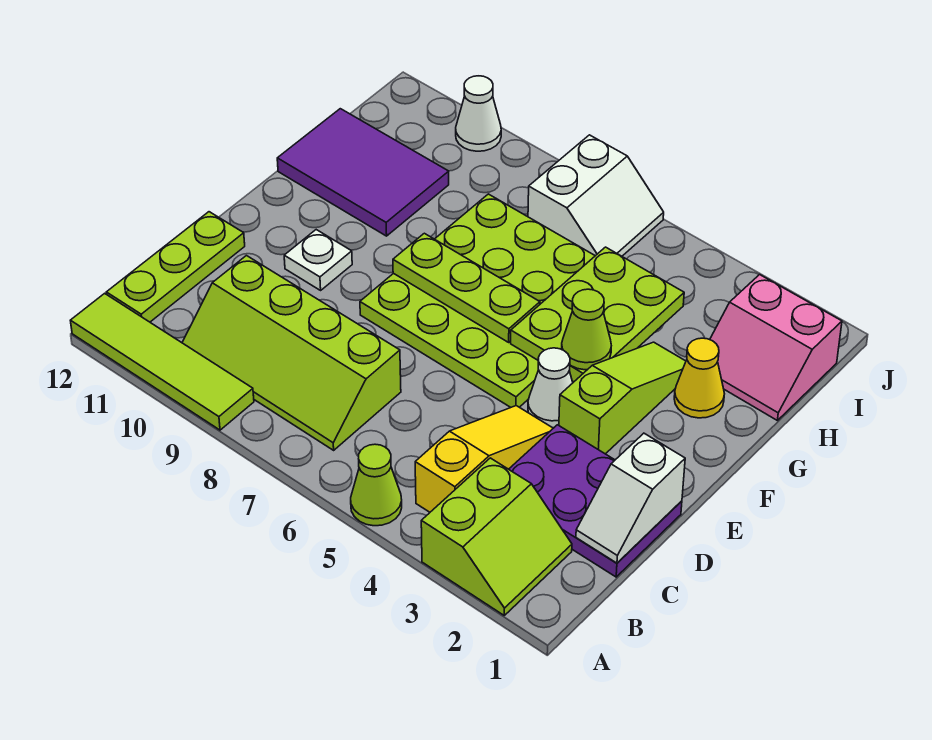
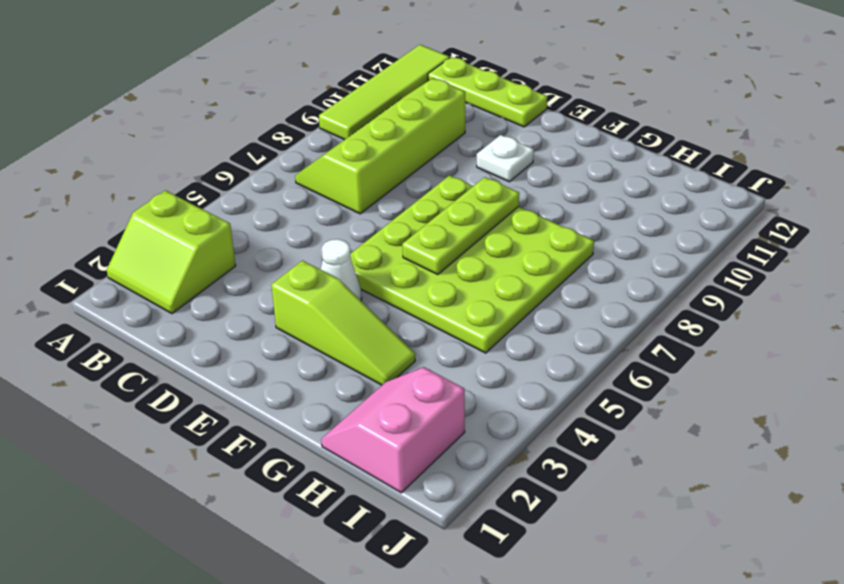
none -> lime 1x1 cone [351,444,402,526]
none -> yellow 1x3 slope [415,406,553,512]
none -> purple 2x3 plate [509,425,682,577]

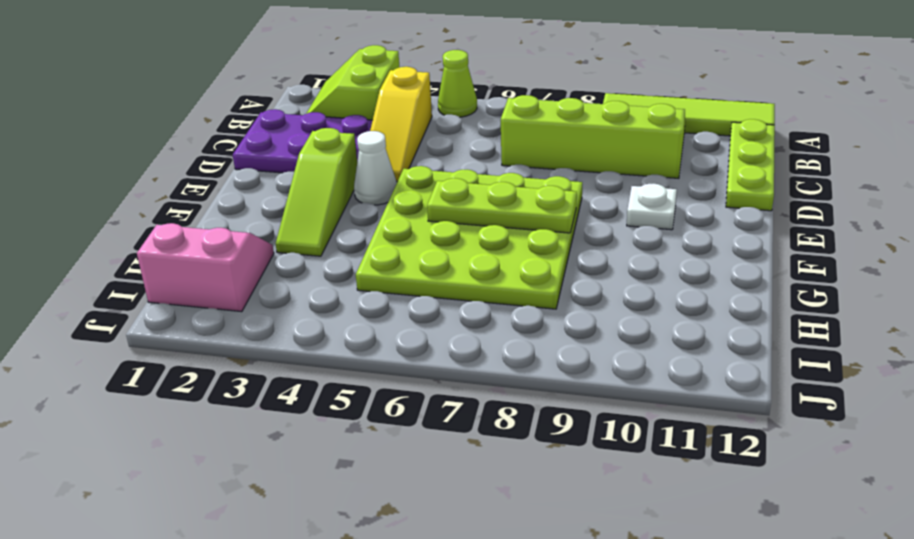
none -> yellow 1x1 cone [674,338,724,418]
none -> purple 2x3 tile [277,109,449,236]
none -> white 2x2 slope [528,135,664,256]

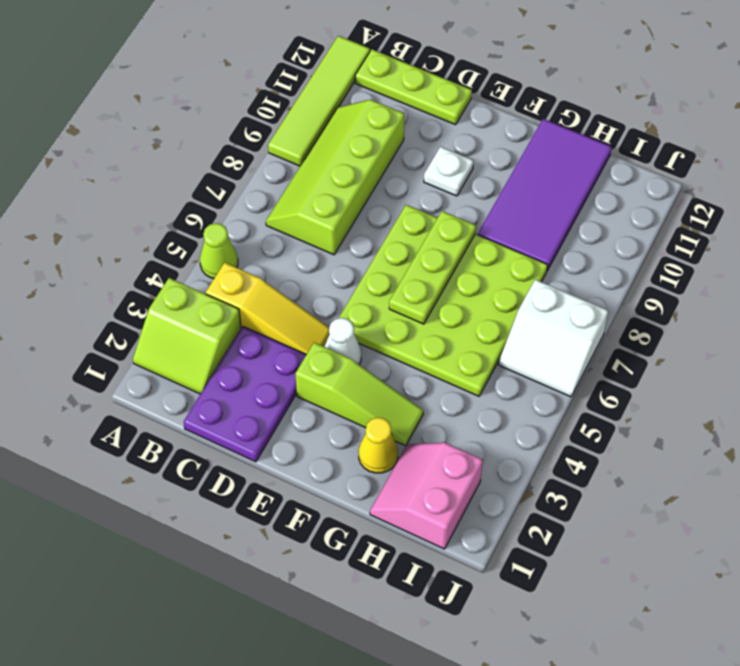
purple 2x4 tile [478,119,612,271] -> purple 2x3 tile [277,109,449,236]
none -> white 1x1 cone [456,76,501,151]
none -> white 1x2 slope [576,433,685,563]
none -> lime 2x3 plate [511,247,684,382]

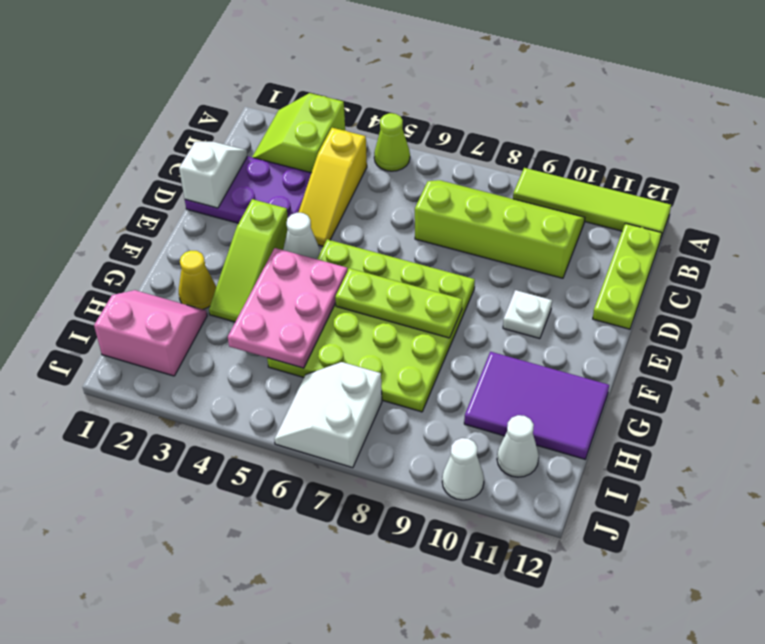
pink 2x3 plate [228,248,348,368] -> lime 2x3 plate [511,247,684,382]
white 1x1 cone [497,415,539,477] -> none
none -> lime 1x1 cone [561,289,611,370]

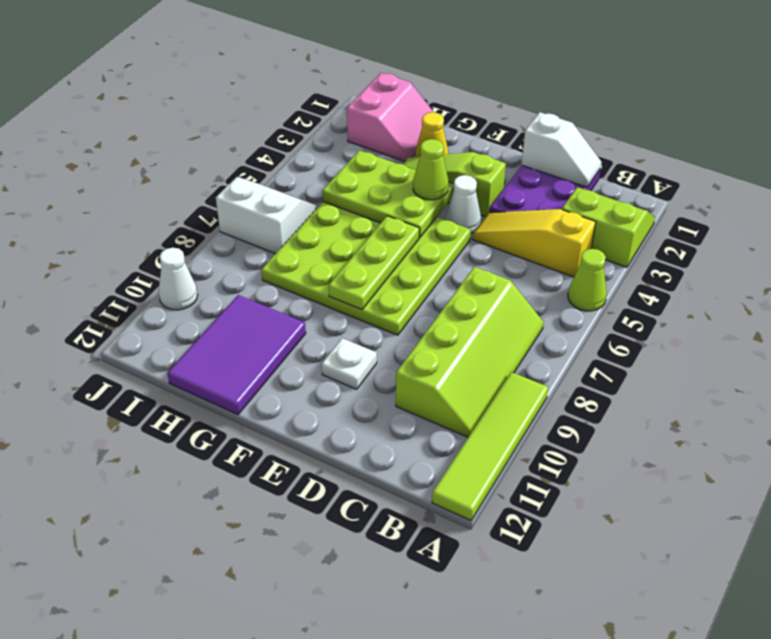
none -> lime 1x3 plate [106,212,245,322]

